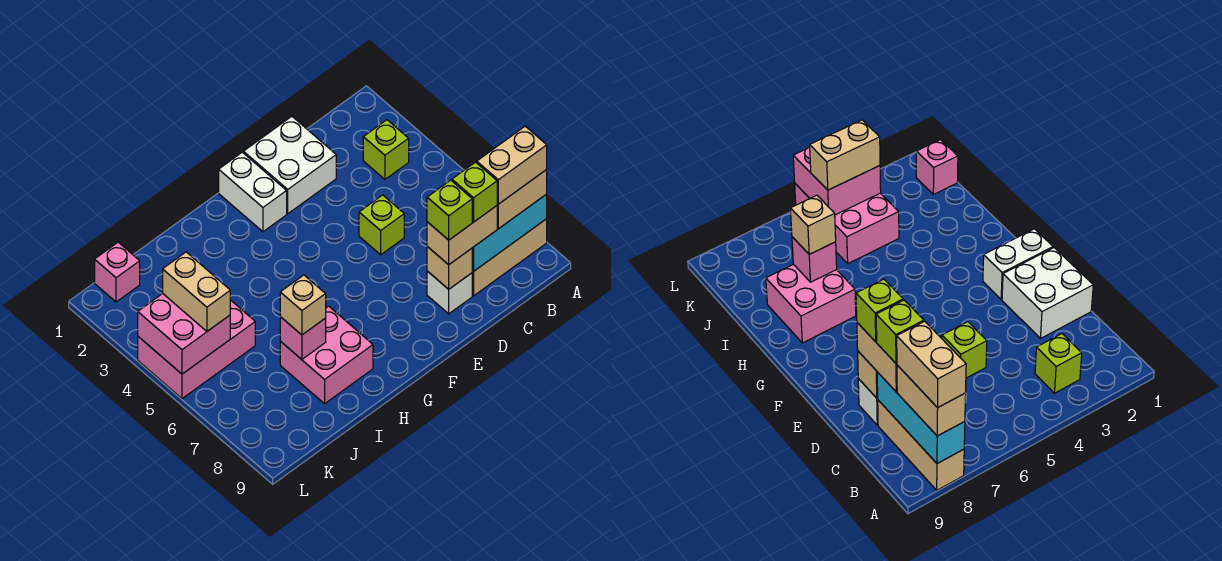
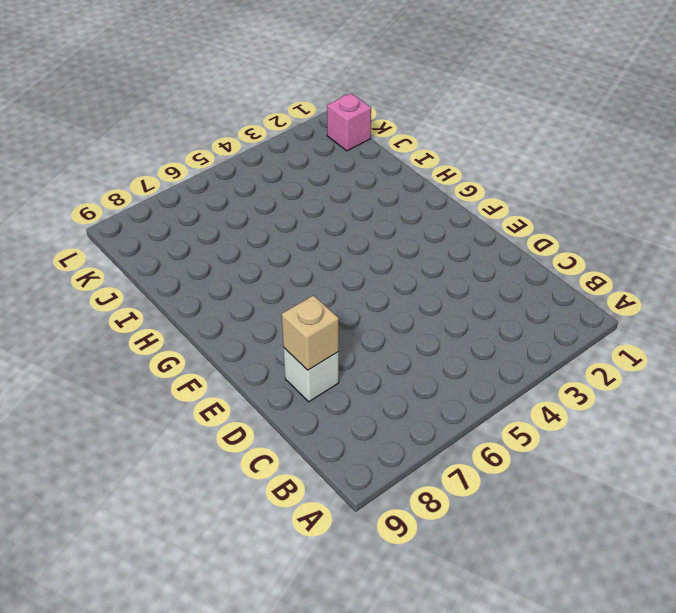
none -> tan 1x3 brick [472,219,547,296]
none -> lime 1x1 brick [363,120,409,179]
none -> white 2x2 brick [243,116,336,214]

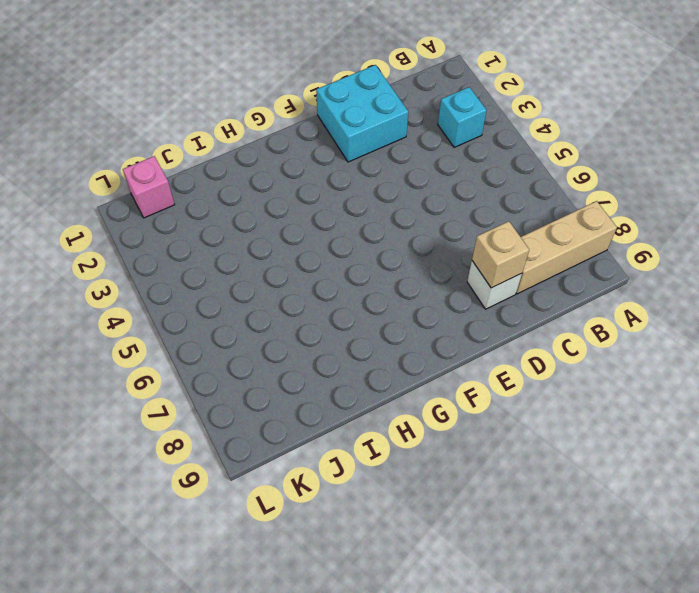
cyan 1x1 brick [438,87,487,147] -> lime 1x1 brick [363,120,409,179]
cyan 2x2 brick [316,65,408,162] -> white 2x2 brick [243,116,336,214]
none -> lime 1x1 brick [359,195,404,255]
none -> white 1x2 brick [219,152,287,232]
none -> pink 2x2 brick [280,306,373,404]

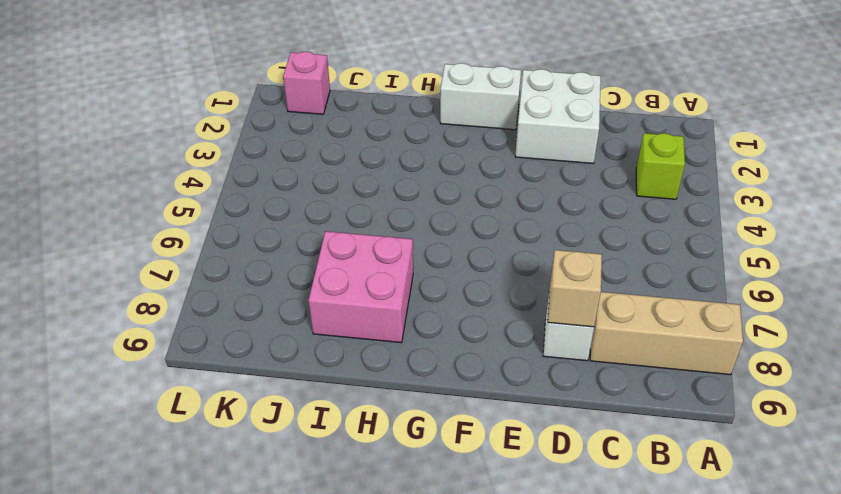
white 1x2 brick [440,63,521,130] -> white 1x2 brick turned to [219,152,287,232]
none -> lime 1x1 brick [359,195,404,255]
none -> pink 2x3 brick [138,300,255,399]
none -> cyan 1x3 brick [472,194,547,271]

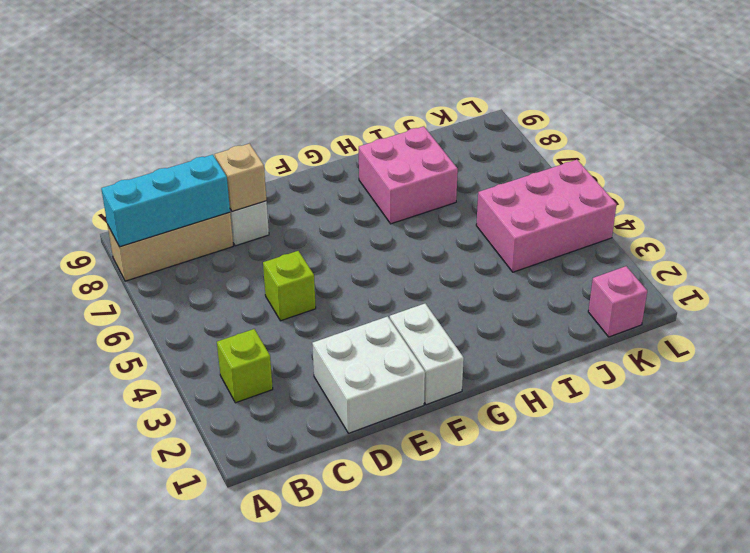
none -> pink 1x1 brick [280,317,326,359]
none -> pink 2x2 brick [138,294,230,374]
none -> tan 1x2 brick [497,170,547,229]

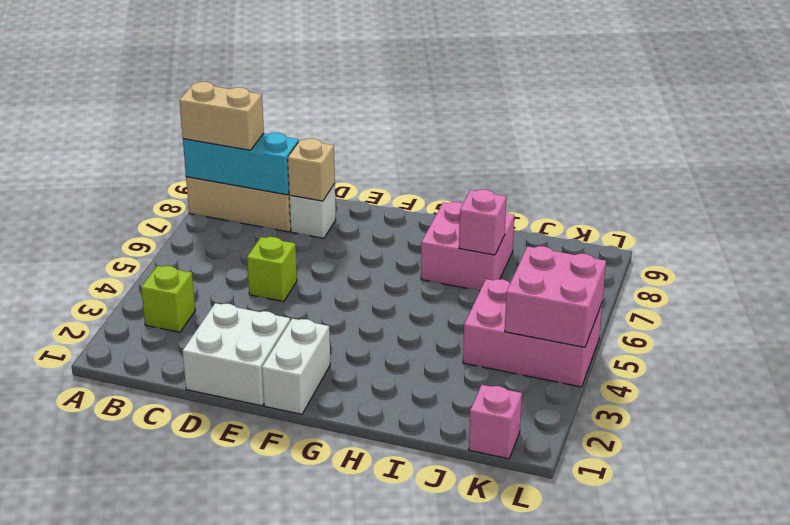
none -> tan 1x2 brick [427,206,497,265]
none -> tan 1x1 brick [280,275,326,335]
none -> tan 1x2 brick [163,252,230,331]

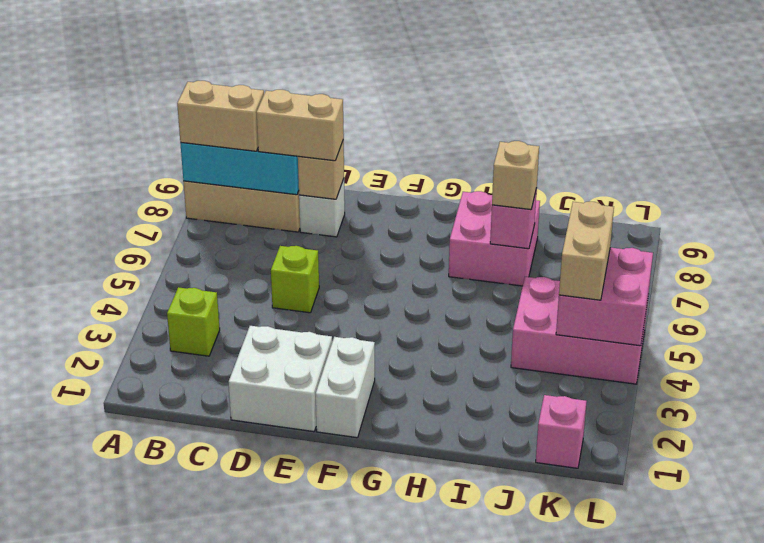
none -> tan 1x2 brick [477,126,547,204]
none -> lime 1x1 brick [452,162,497,222]
none -> lime 1x1 brick [427,180,472,240]

